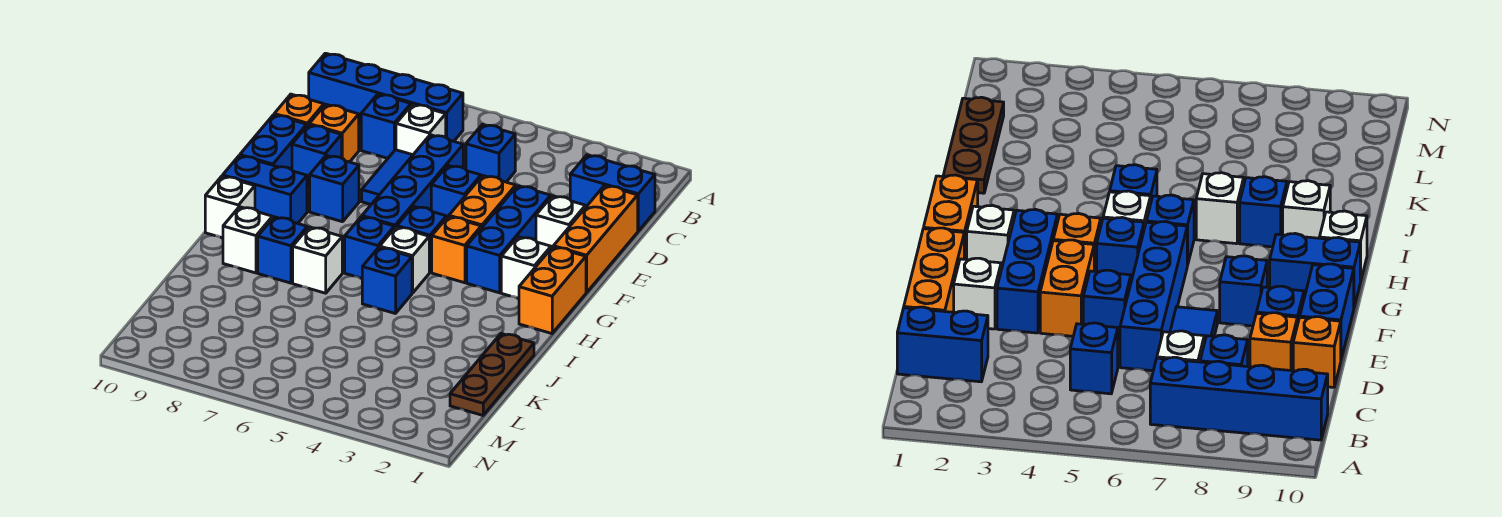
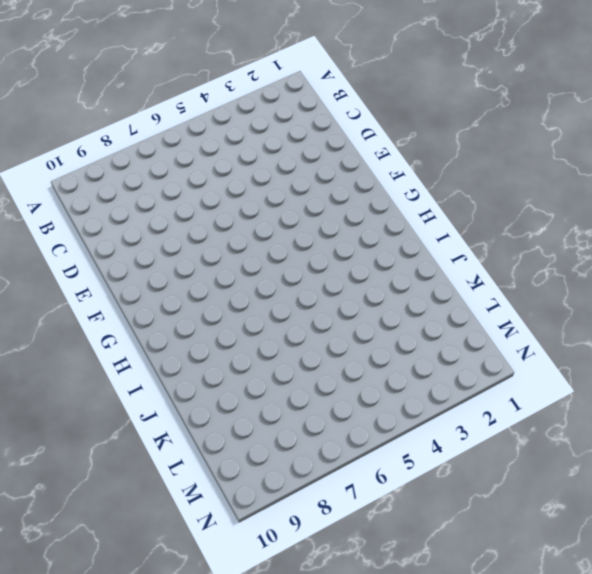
none -> blue 1x4 brick [309,53,463,141]
none -> blue 1x2 brick [570,155,655,231]
none -> blue 1x1 brick [466,124,515,182]
none -> white 1x1 brick [396,104,446,155]

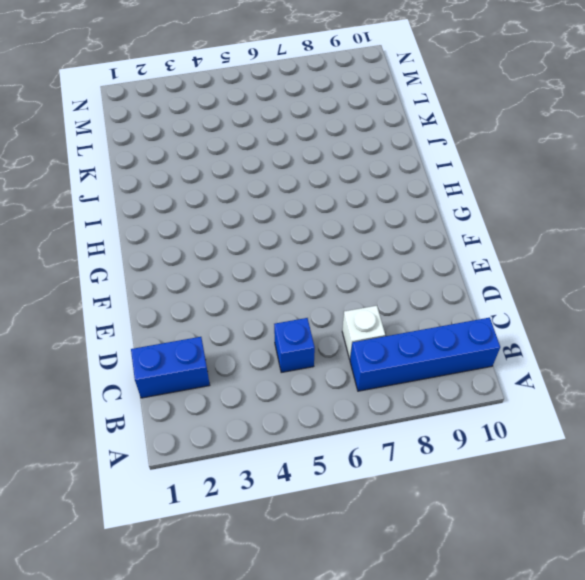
none -> blue 1x1 brick [361,94,411,158]
none -> orange 1x3 brick [553,185,638,293]
none -> blue 1x4 brick [362,135,463,228]
none -> blue 1x2 tile [362,150,413,205]

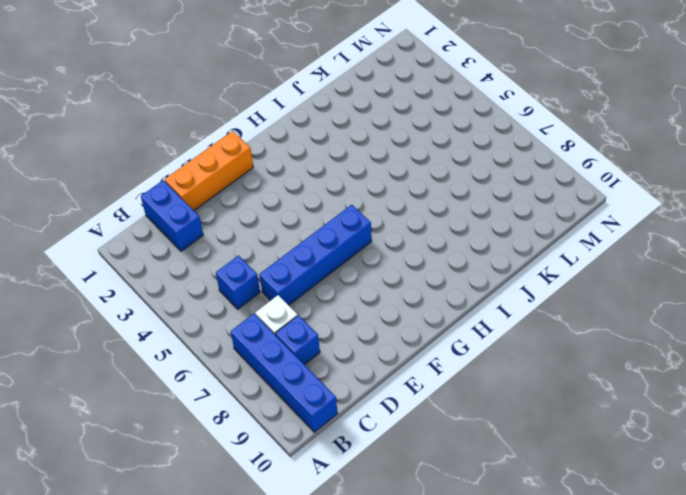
none -> blue 1x2 tile [362,150,413,205]
none -> orange 1x1 brick [309,104,359,162]
none -> orange 1x1 brick [274,94,324,126]
none -> white 1x1 brick [536,196,585,248]

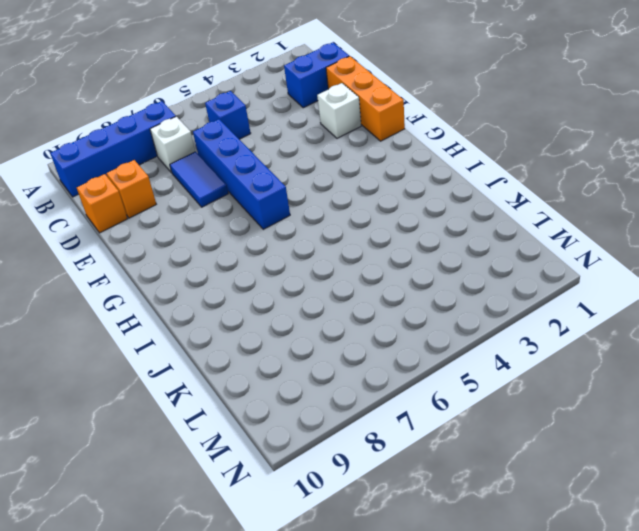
none -> blue 1x1 brick [361,94,411,158]
none -> blue 1x3 brick [467,186,551,293]
none -> orange 1x2 brick [449,176,516,228]
none -> blue 1x1 brick [431,165,481,218]

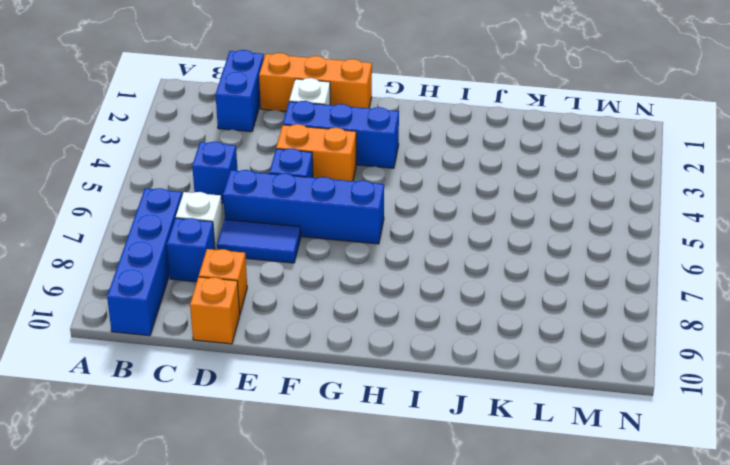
none -> blue 1x1 brick [292,125,342,187]
none -> blue 1x2 brick [240,115,307,170]
none -> blue 1x1 brick [310,155,359,222]
none -> orange 1x2 brick [519,247,586,334]

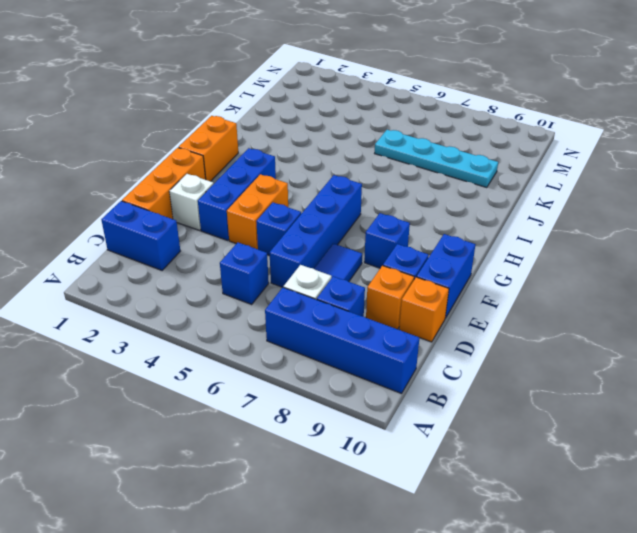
cyan 1x4 plate [375,130,498,188] -> none
none -> white 1x1 brick [501,237,551,298]
none -> orange 1x1 brick [432,216,481,283]
none -> blue 1x1 brick [397,206,446,273]
none -> blue 1x2 brick [223,156,307,224]

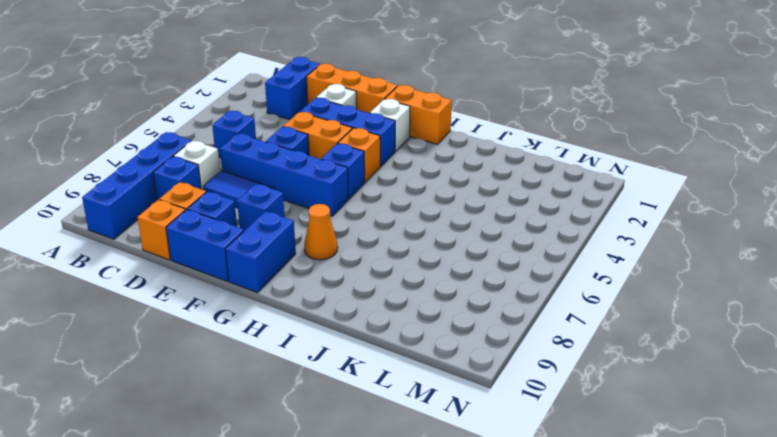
orange 1x1 cone [304,204,338,260] -> none
none -> white 1x1 brick [380,227,429,293]
none -> blue 1x1 brick [345,217,394,278]
none -> white 1x1 brick [205,176,255,238]
none -> blue 1x1 brick [362,247,412,314]

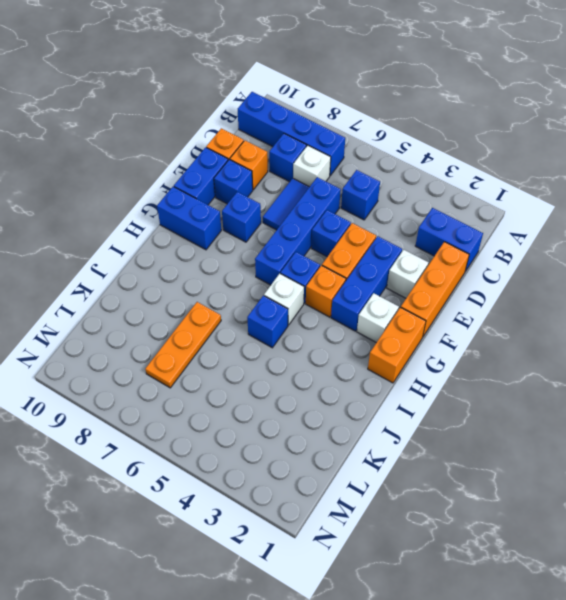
orange 1x3 plate [145,302,221,388] -> none
none -> blue 1x1 brick [345,217,394,278]
none -> white 1x1 brick [205,176,255,238]
none -> white 1x1 brick [293,227,342,293]
none -> blue 1x1 brick [258,217,307,283]

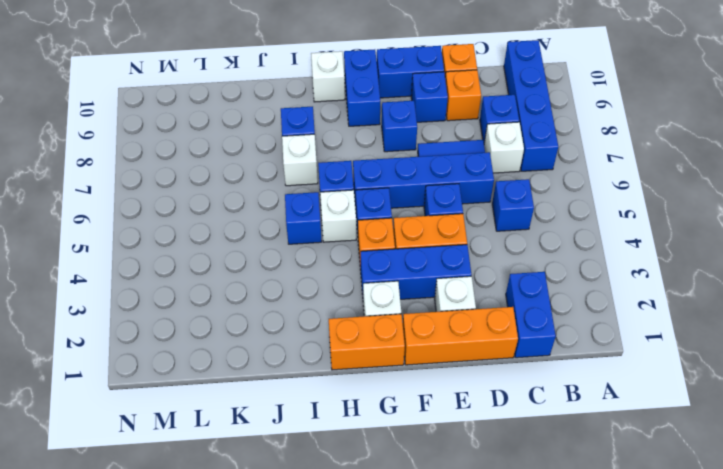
none -> white 1x1 brick [223,207,273,273]
none -> brown 1x3 plate [450,333,534,415]

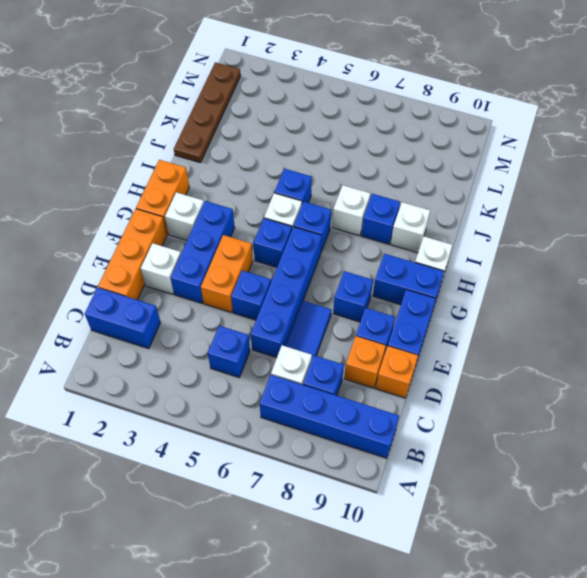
brown 1x4 plate [174,62,241,163] -> brown 1x3 plate [450,333,534,415]
none -> orange 1x1 brick [432,216,481,283]

